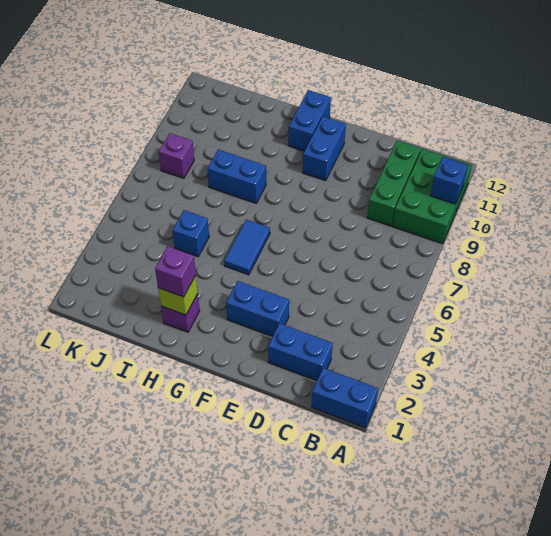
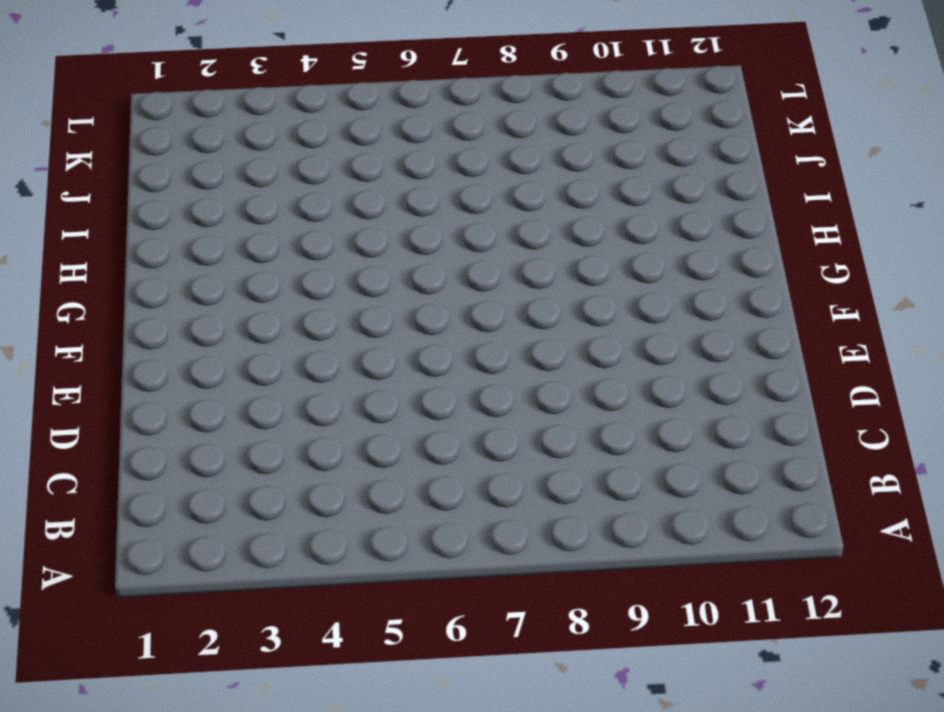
none -> blue 1x2 brick [311,368,378,428]
none -> green 2x3 brick [393,149,472,244]
none -> blue 1x2 brick [268,323,333,381]

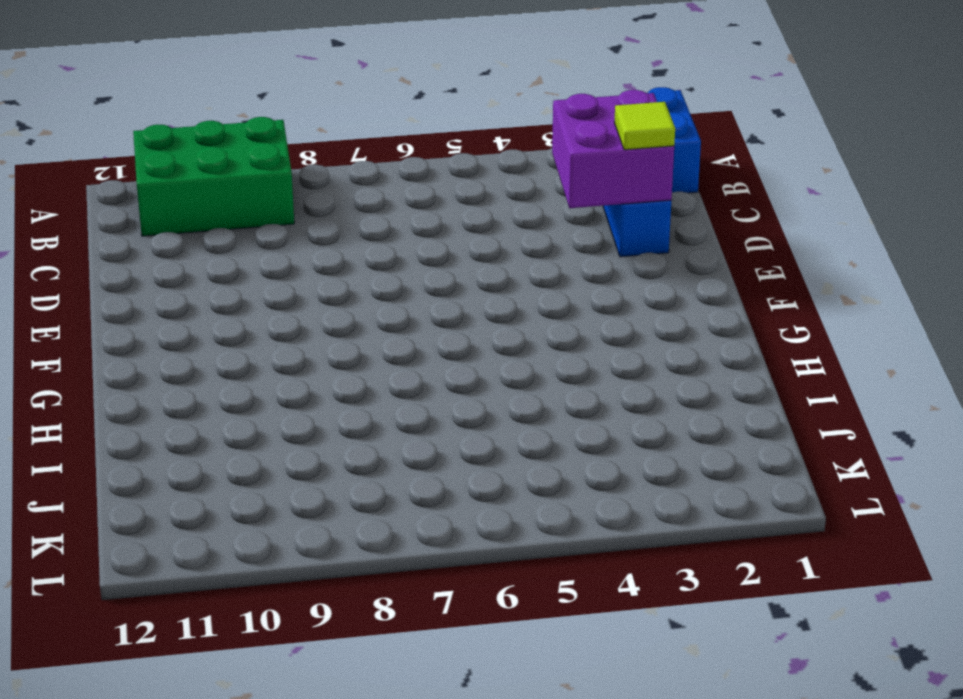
purple 2x2 brick [552,90,674,208] -> none
lime 1x1 tile [614,102,675,150] -> none
none -> green 1x3 brick [367,141,421,226]
none -> blue 1x2 brick [226,281,289,337]
none -> blue 1x2 brick [303,117,346,181]

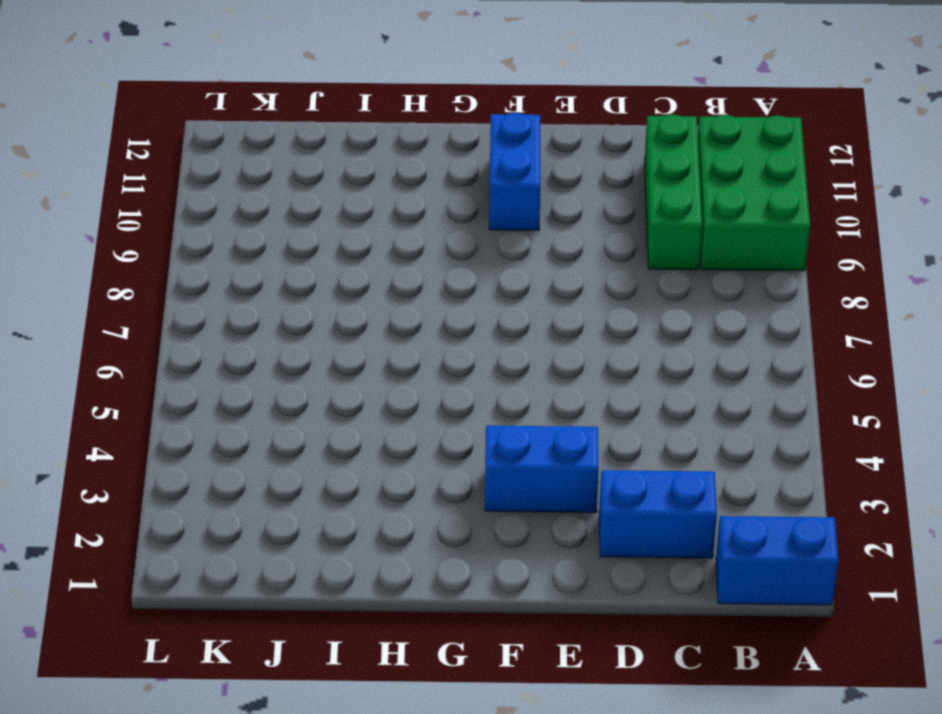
none -> blue 1x2 tile [224,220,270,275]
none -> blue 1x2 brick [288,90,331,151]
none -> purple 1x1 brick [161,294,200,332]

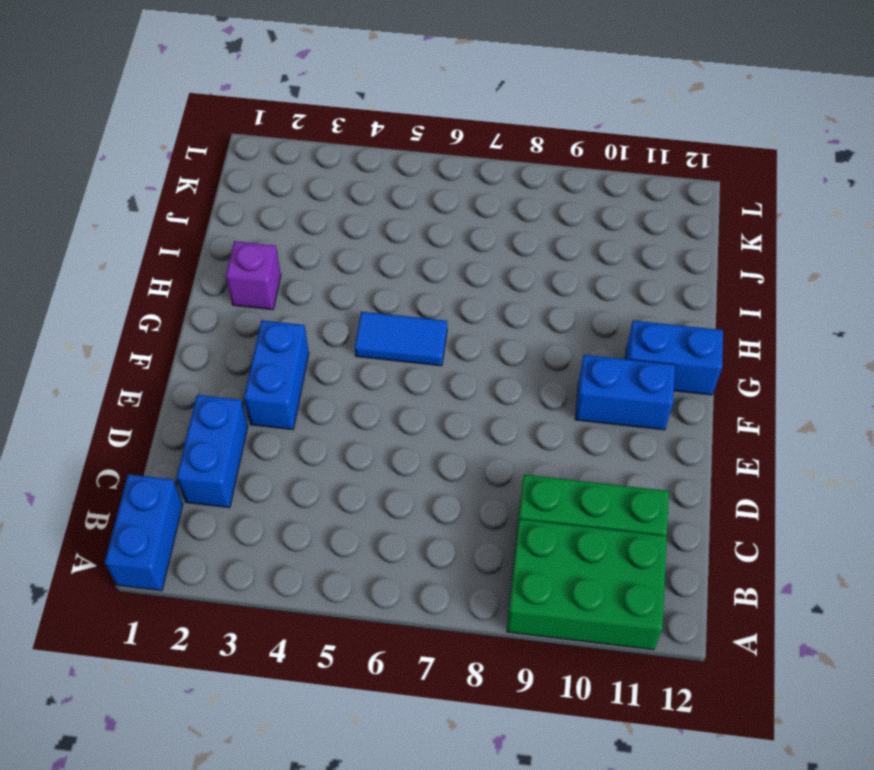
none -> blue 1x2 brick [207,150,266,203]
none -> blue 1x1 brick [172,210,209,257]
none -> purple 1x1 brick [159,133,194,178]

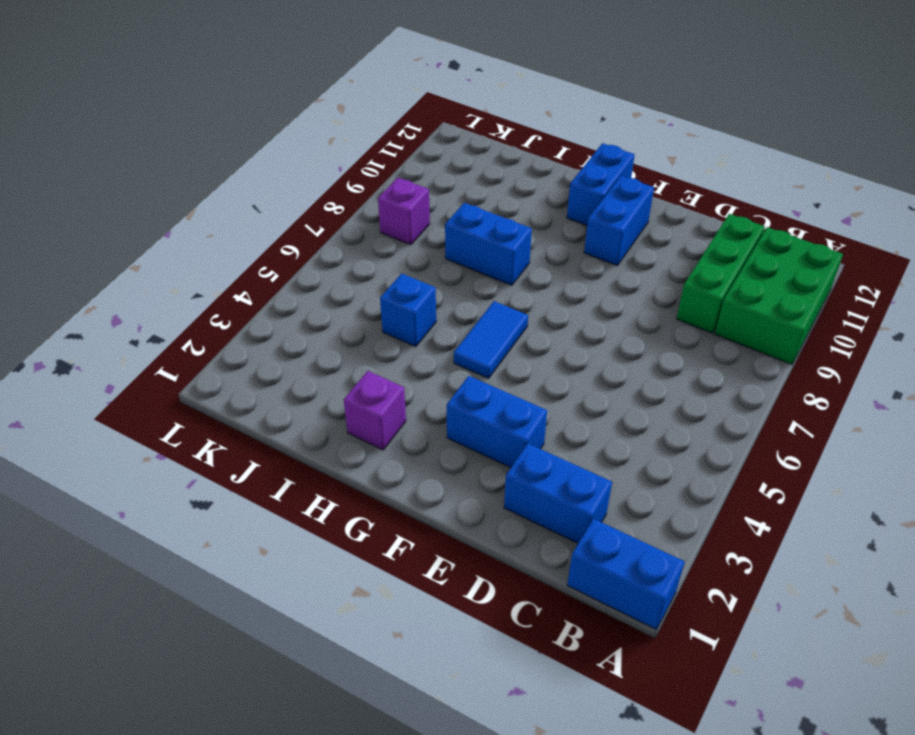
none -> blue 1x1 brick [431,157,468,204]
none -> lime 1x1 brick [158,275,198,315]
none -> purple 1x1 brick [155,246,196,297]

